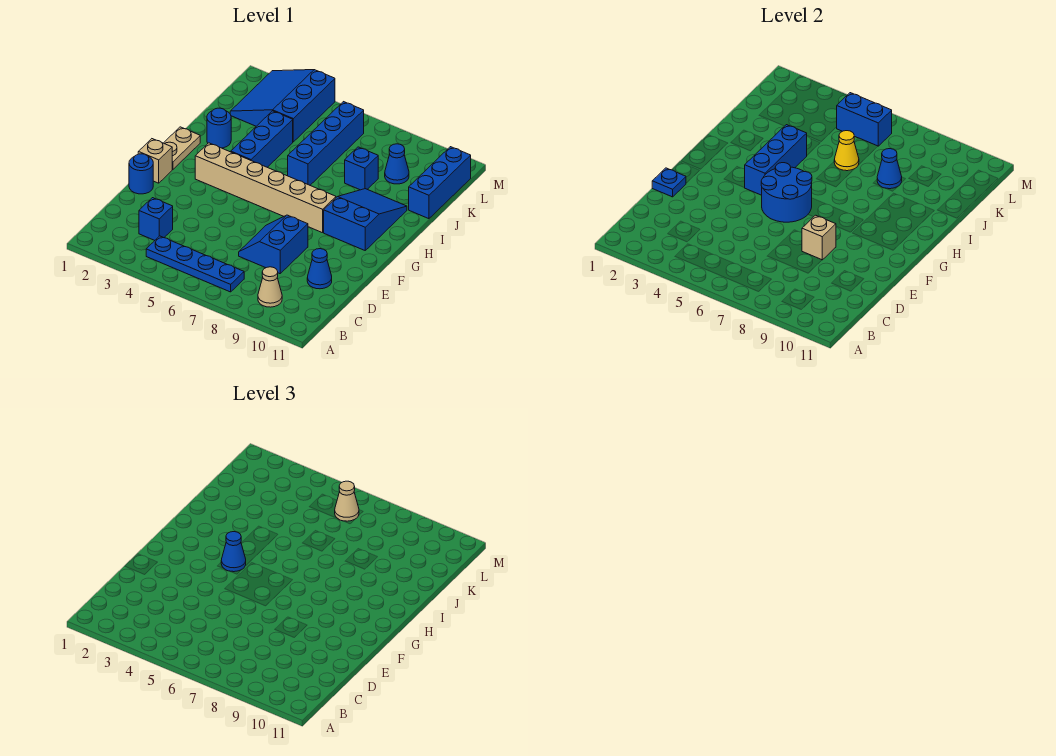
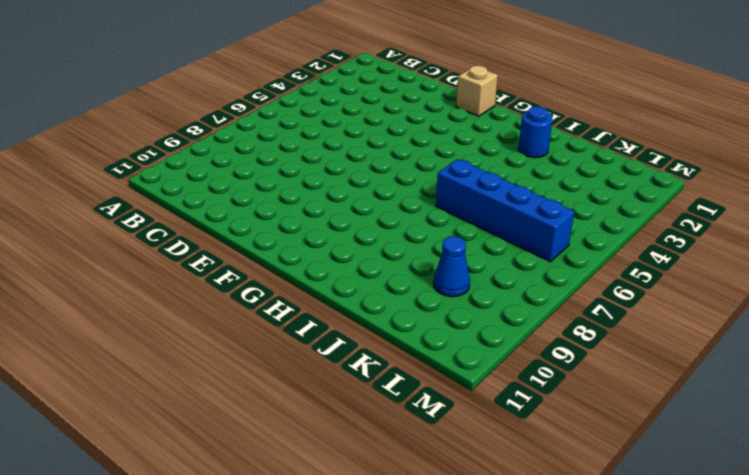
none -> blue 1x4 plate [146,236,244,292]
none -> tan 1x1 cone [258,267,282,307]
none -> blue 1x1 brick [139,198,173,240]

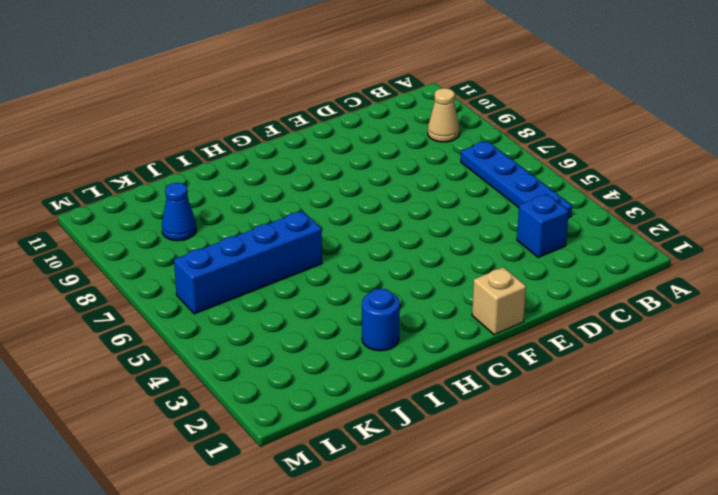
none -> blue 2x2 slope [239,215,308,274]
none -> blue 1x1 cone [307,249,332,289]
none -> blue 1x1 round brick [129,154,153,194]

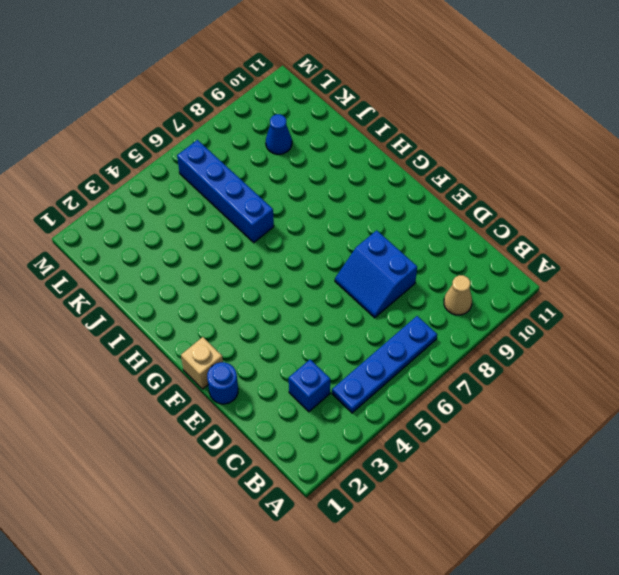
none -> blue 1x1 cone [307,249,332,289]
none -> tan 1x2 plate [164,127,200,170]
none -> tan 1x6 brick [195,143,336,233]

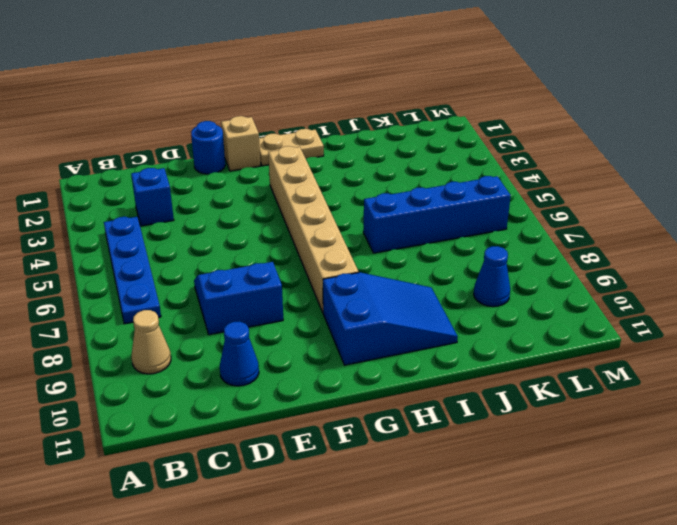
none -> blue 1x3 brick [231,111,293,167]
none -> blue 1x1 round brick [207,108,231,148]
none -> blue 1x1 brick [345,147,378,190]

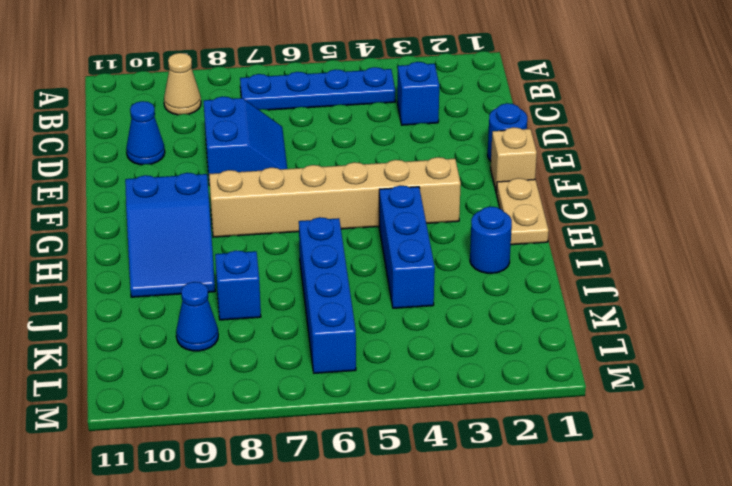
none -> blue 1x3 brick [409,147,471,219]
none -> blue 3x3 slope [230,70,335,142]
none -> blue 1x1 plate [652,168,686,197]

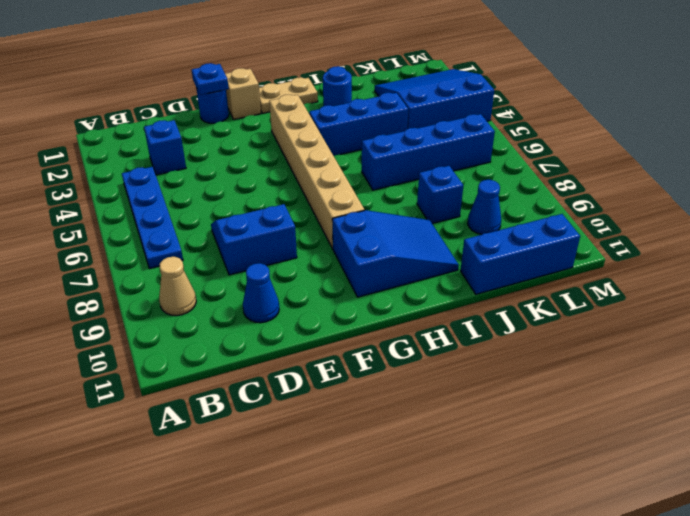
none -> tan 1x1 brick [802,215,836,260]
none -> blue 2x2 round brick [761,163,812,222]
none -> blue 1x3 brick [745,125,807,195]

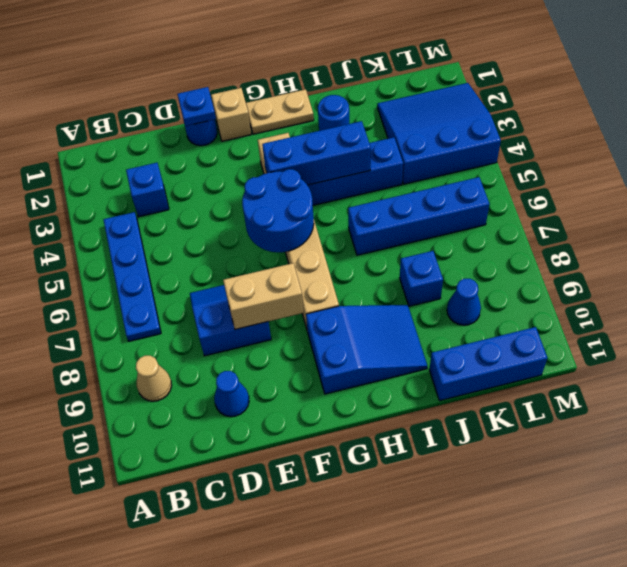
tan 1x2 brick [223,263,304,329] -> tan 1x1 brick [802,215,836,260]
none -> yellow 1x1 cone [834,131,859,171]
none -> blue 1x1 cone [877,149,902,189]
none -> blue 1x2 brick [837,93,892,146]

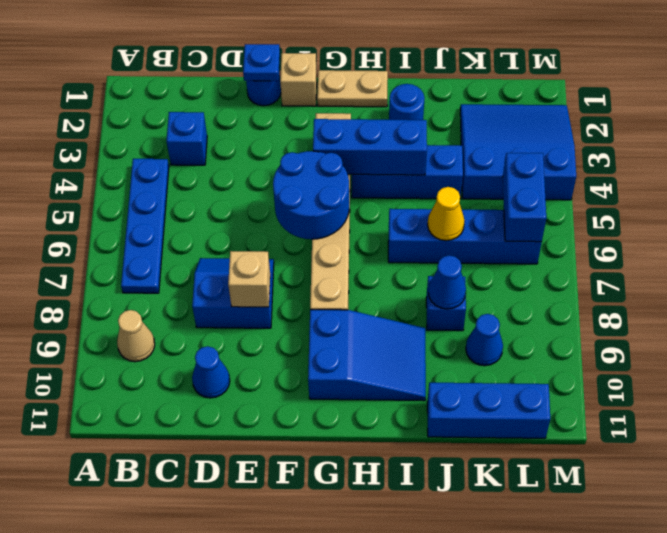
none -> blue 1x1 cone [221,532,246,572]
none -> tan 1x1 cone [335,481,359,521]

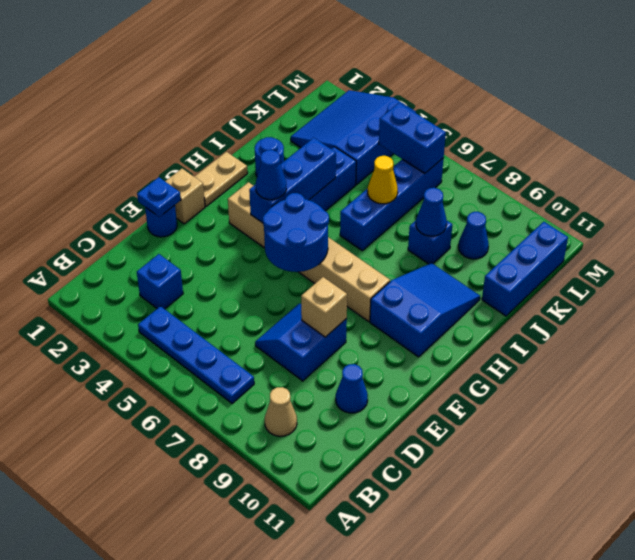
none -> tan 1x1 cone [335,481,359,521]

